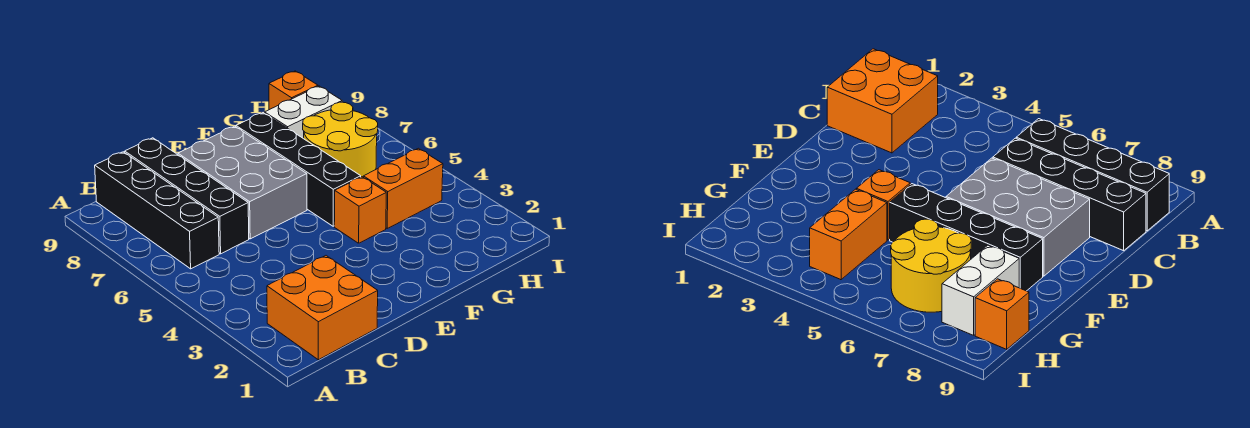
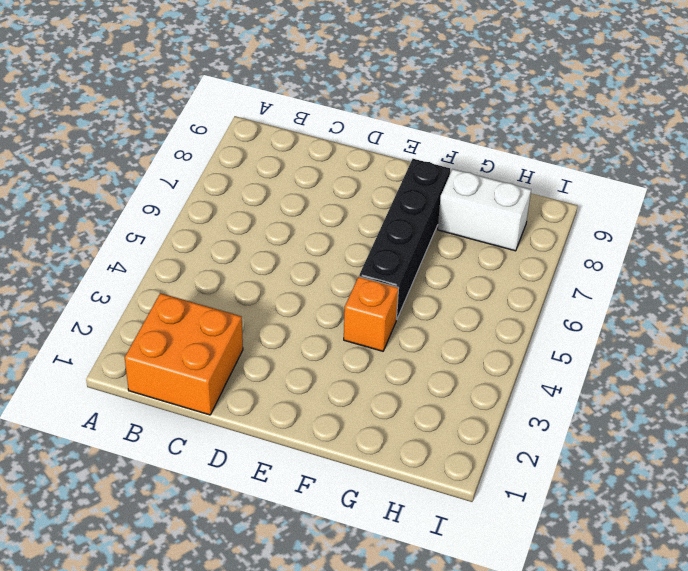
none -> black 1x4 brick [95,152,219,269]
none -> black 1x4 brick [125,138,249,254]

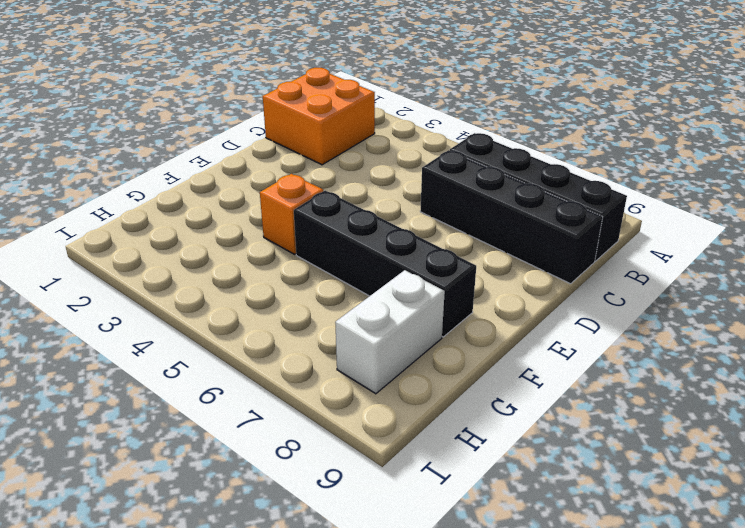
none -> grey 2x3 brick [178,126,307,239]
none -> orange 1x2 brick [363,148,443,228]

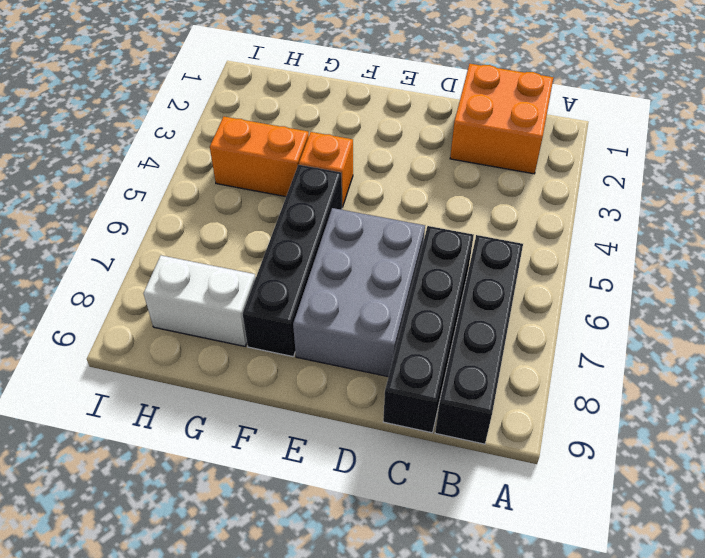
none -> yellow 2x2 round brick [303,102,378,177]
none -> orange 1x1 brick [269,71,318,110]

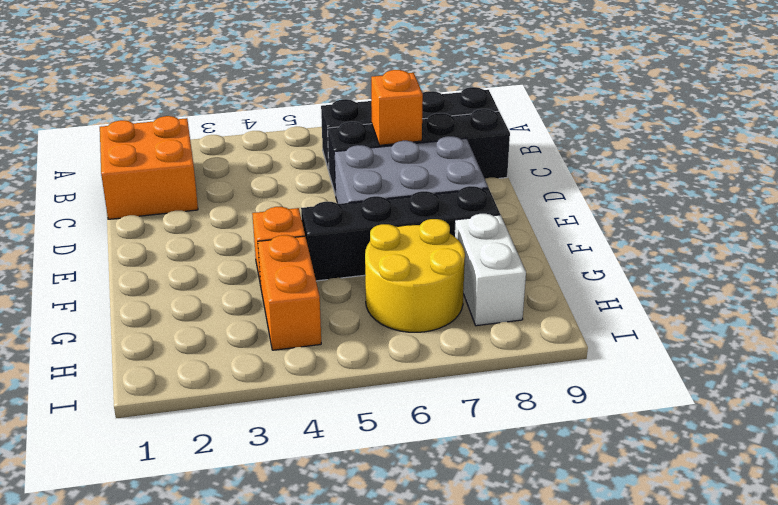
orange 1x1 brick [371,70,423,145] -> orange 1x1 brick moved to [269,71,318,110]

